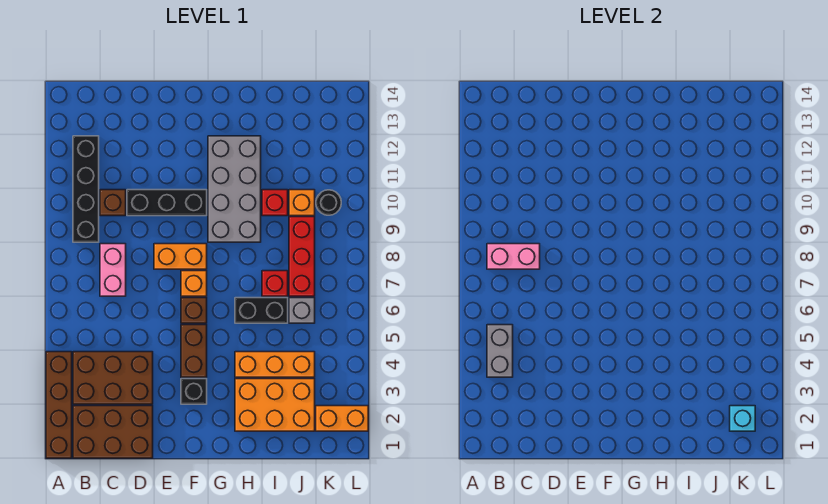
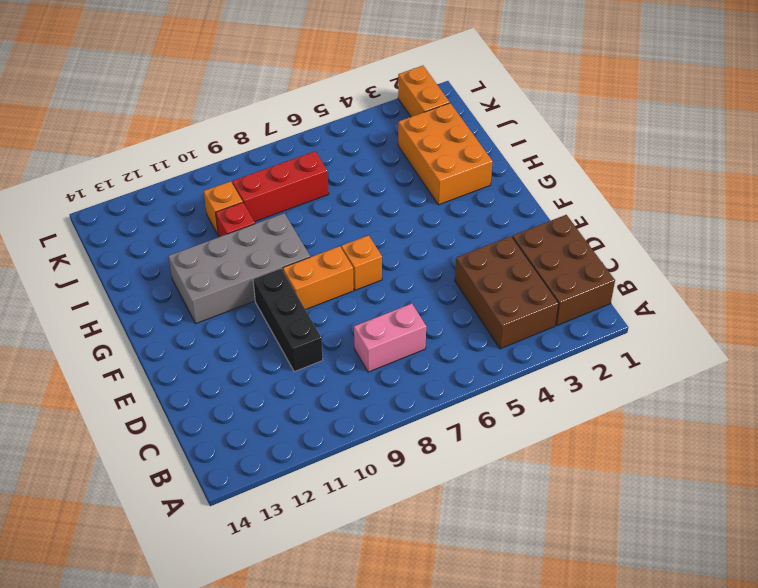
orange 1x2 brick [283,246,354,310] -> orange 1x2 brick turned to [154,244,207,269]
none -> brown 1x4 brick [46,352,72,458]
none -> black 1x4 brick [73,136,99,242]
none -> brown 1x1 brick [100,190,126,216]

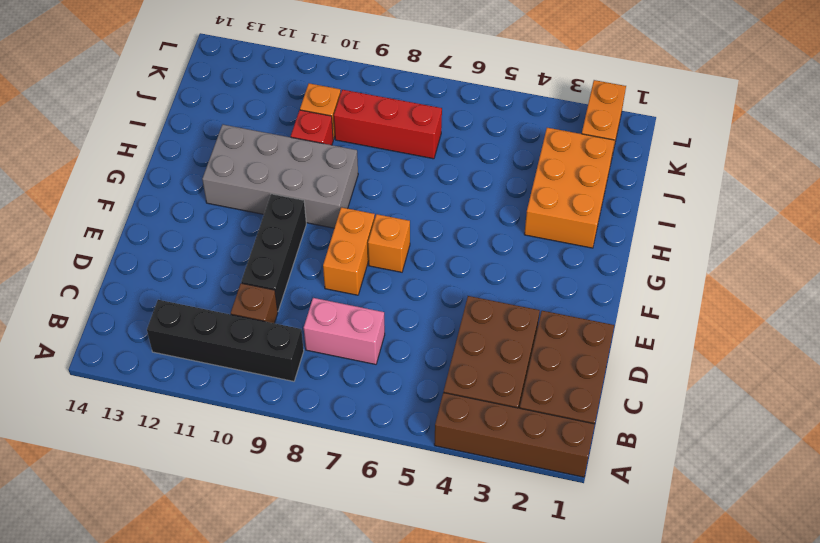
none -> black 1x1 brick [181,379,207,404]
none -> brown 1x2 brick [181,325,207,377]
none -> brown 1x1 brick [181,298,207,323]

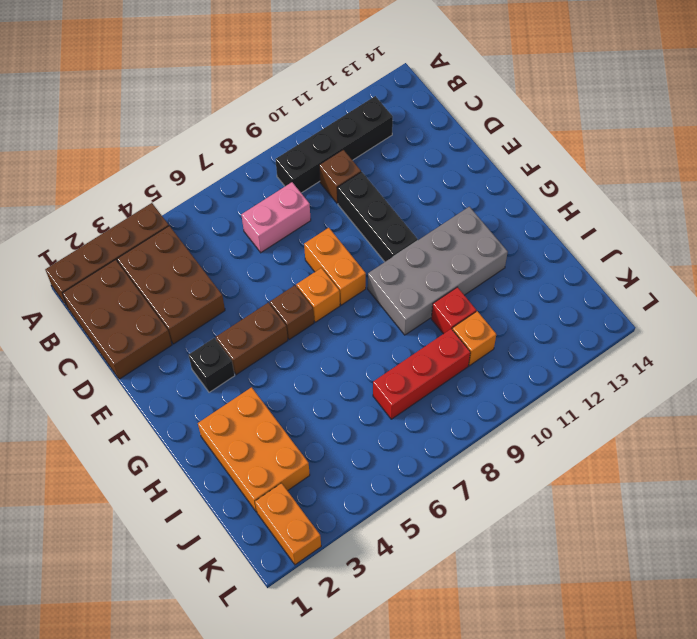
none -> orange 1x3 brick [235,352,315,377]
none -> black 1x2 brick [235,298,288,323]
none -> red 1x1 brick [262,271,288,296]

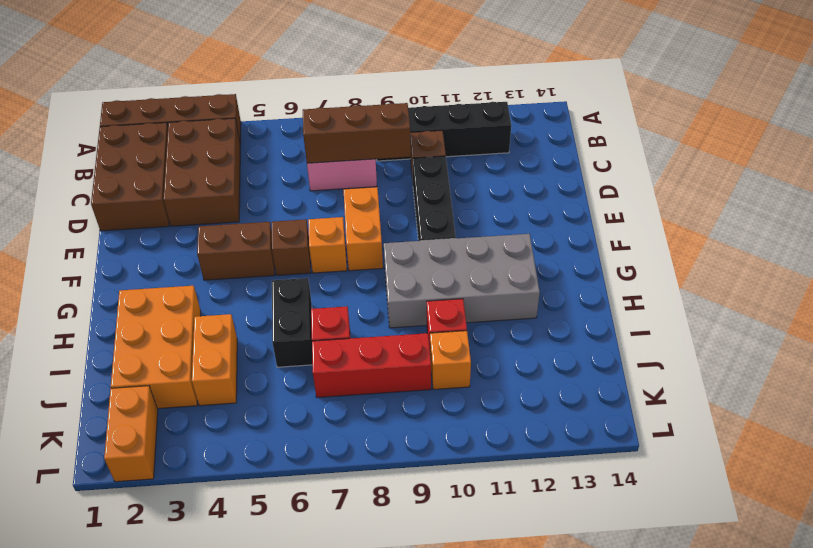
brown 1x3 brick [303,103,411,163] -> pink 1x2 brick [487,244,540,269]
orange 1x2 brick [192,314,237,406] -> orange 1x3 brick [235,352,315,377]
none -> black 1x1 brick [181,379,207,404]
none -> grey 1x1 brick [289,298,315,323]
none -> black 1x1 round brick [316,190,341,215]

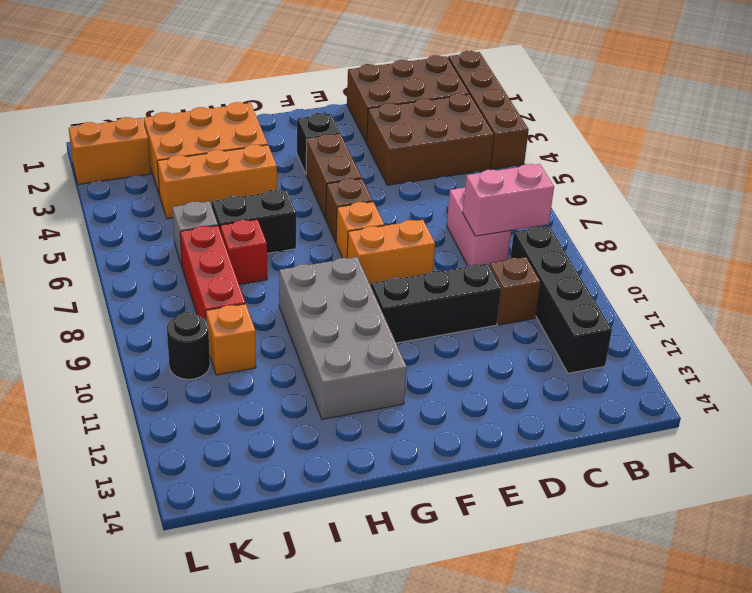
none -> red 1x1 brick [262,190,288,216]
none -> grey 1x2 brick [487,325,513,377]
none -> cyan 1x1 brick [730,406,755,431]

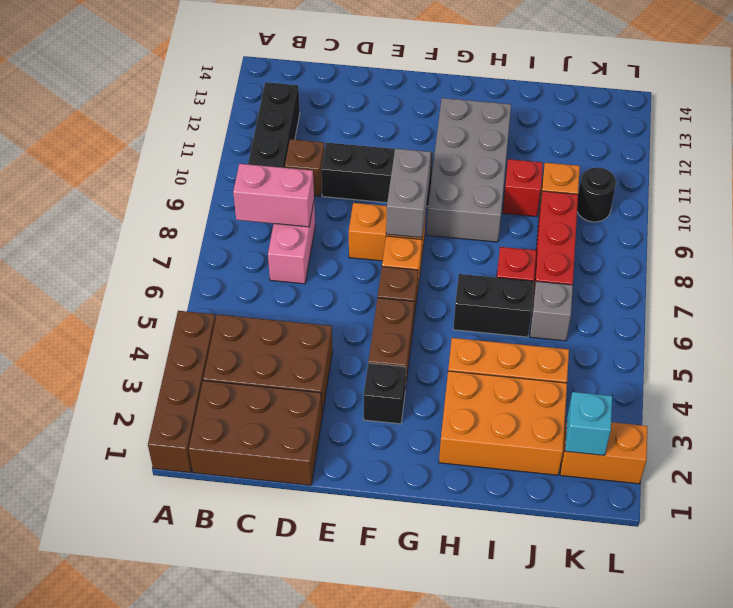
grey 1x2 brick [386,149,431,238] -> grey 1x2 brick moved to [487,325,513,377]

